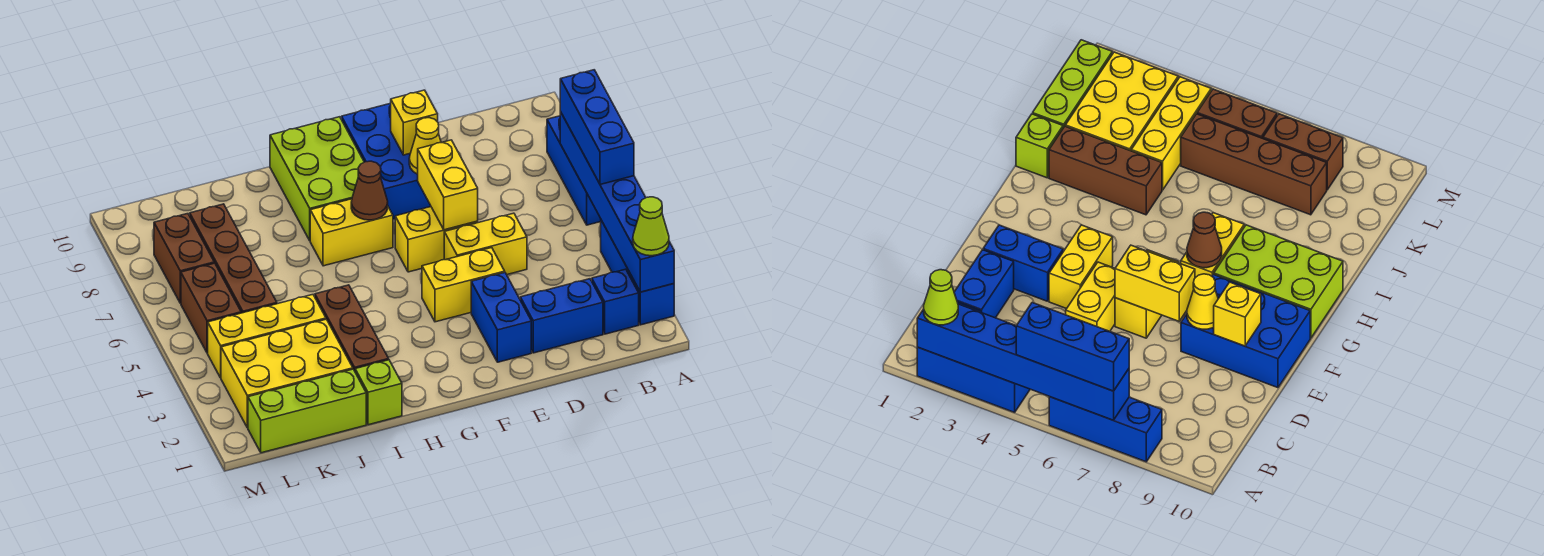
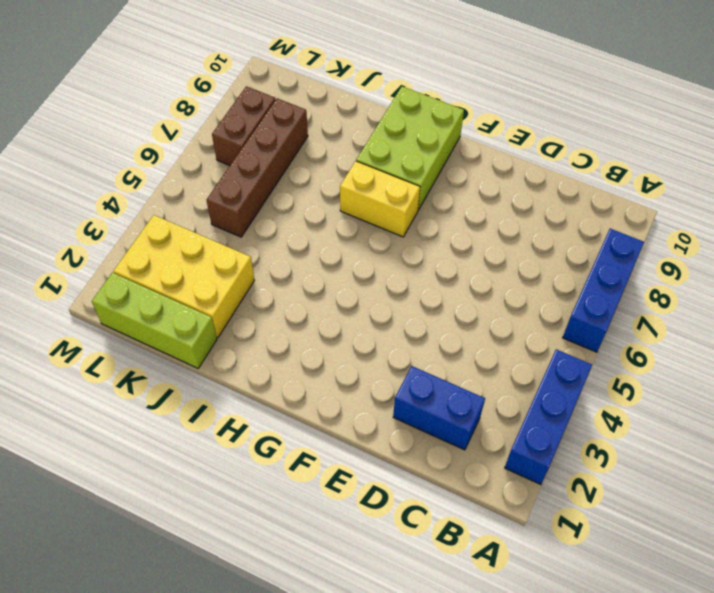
none -> blue 1x1 brick [592,269,639,334]
none -> yellow 1x2 brick [444,213,527,275]
none -> blue 1x2 brick [471,273,531,362]

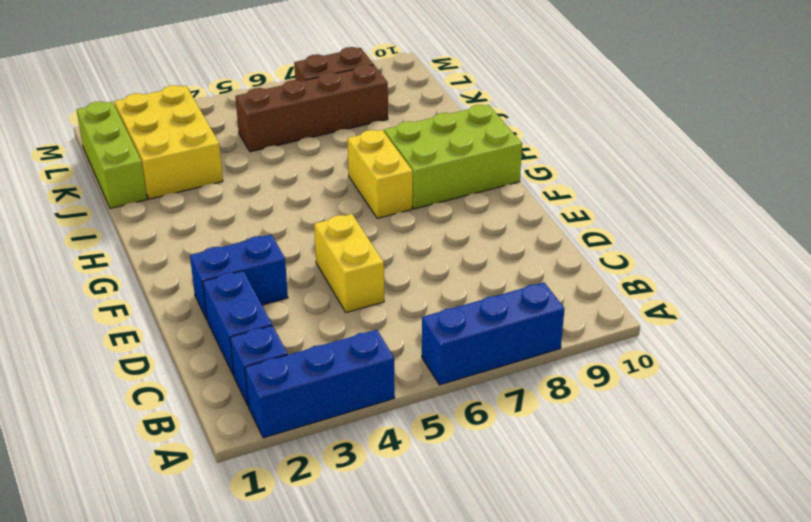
none -> yellow 1x2 brick [422,248,505,322]
none -> yellow 1x2 brick [395,207,478,272]
none -> blue 2x3 brick [342,103,431,219]

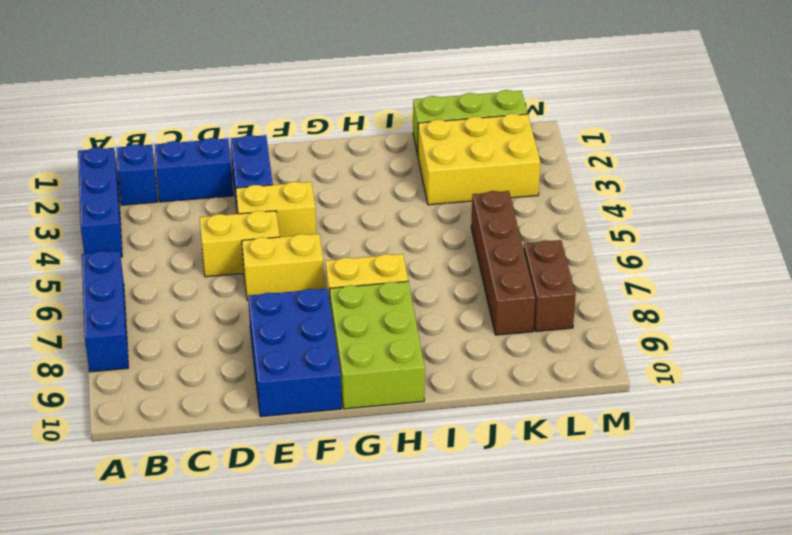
none -> lime 1x1 brick [355,360,402,425]
none -> brown 1x3 brick [315,285,389,371]
none -> yellow 1x3 brick [208,295,326,378]

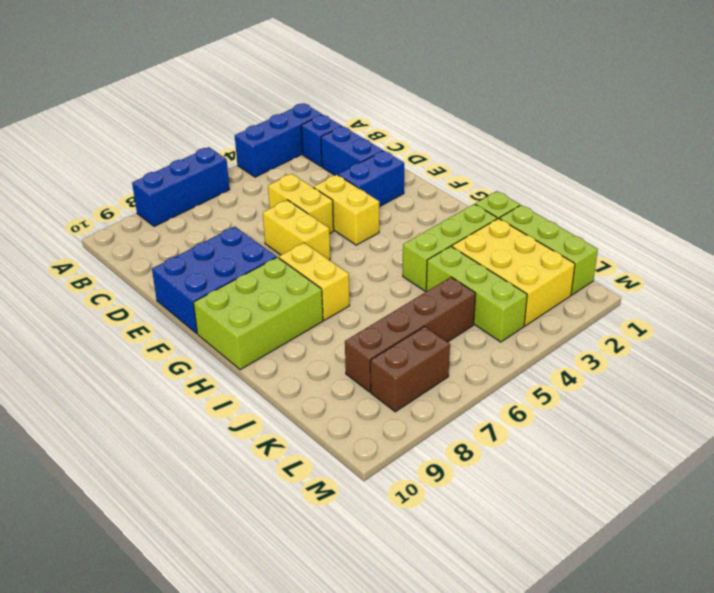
lime 1x3 brick [403,204,497,291] -> brown 1x3 brick [315,285,389,371]
lime 1x3 brick [426,246,527,342] -> yellow 1x3 brick [208,295,326,378]
none -> brown 1x2 brick [181,263,241,353]
none -> blue 1x6 brick [560,112,674,292]
none -> yellow 1x2 brick [418,140,478,230]

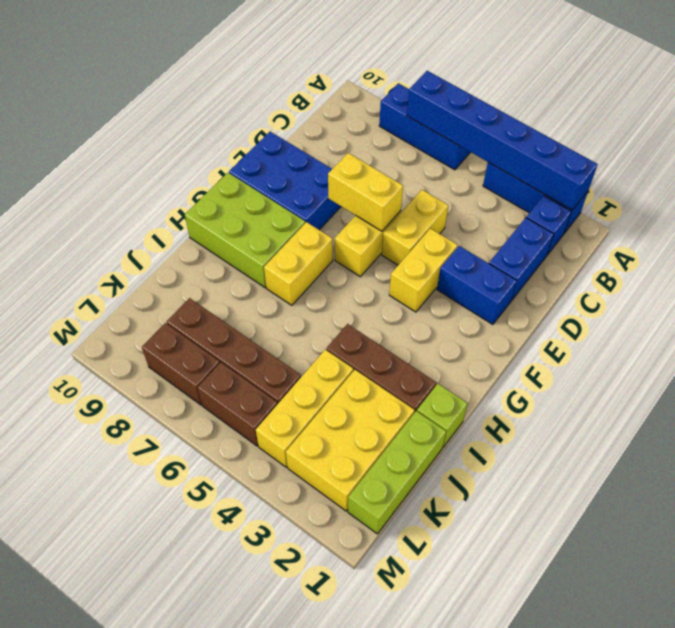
none -> yellow 1x1 cone [409,118,441,174]
none -> yellow 1x1 brick [391,90,438,155]
none -> brown 1x1 cone [351,161,388,220]

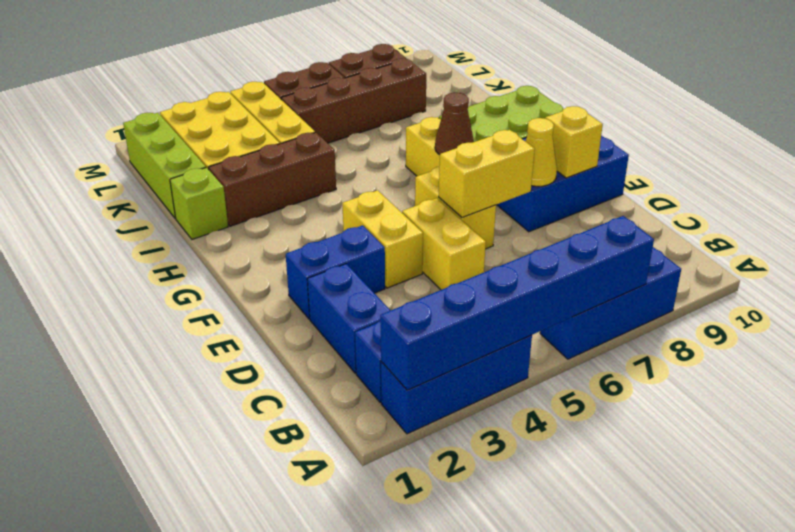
none -> lime 1x1 cone [633,197,669,256]
none -> blue 1x3 brick [560,70,634,185]

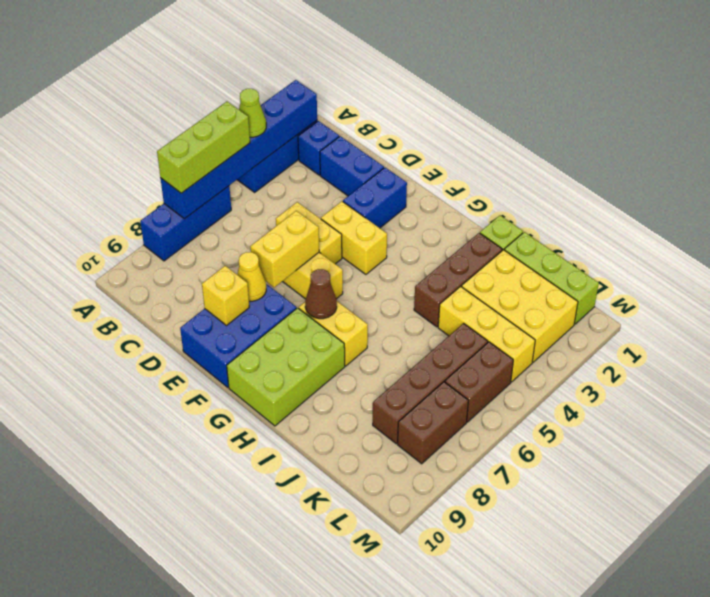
lime 1x1 cone [239,89,266,137] -> lime 1x1 cone moved to [633,197,669,256]
lime 1x3 brick [157,102,250,193] -> blue 1x3 brick [560,70,634,185]

